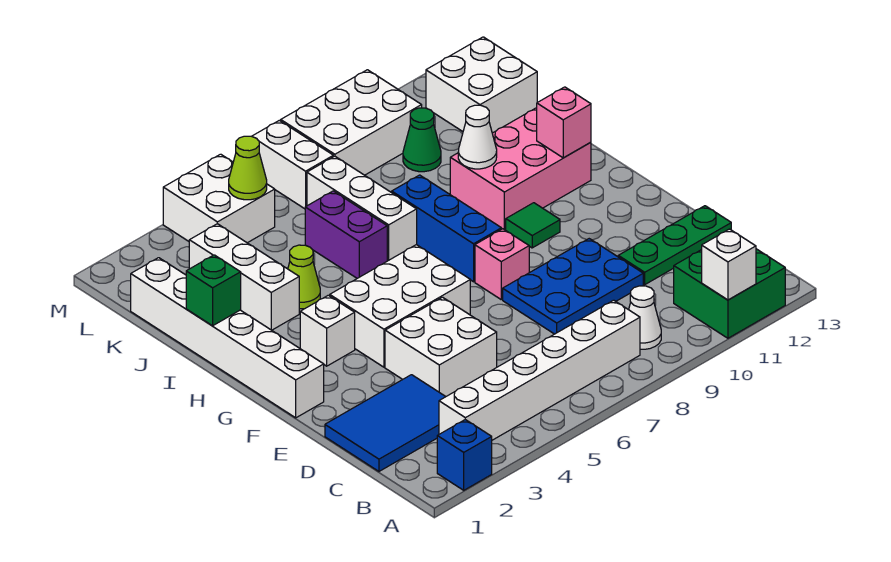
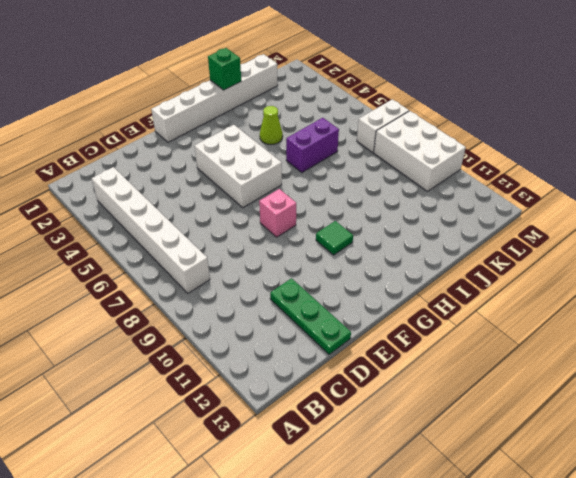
none -> blue 1x1 brick [437,420,492,490]
none -> green 2x2 brick [674,249,785,338]
none -> white 1x1 cone [629,286,661,349]

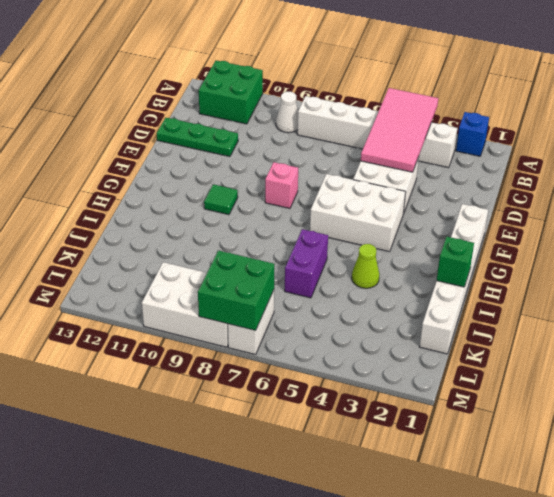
pink 2x4 tile [361,88,438,172] -> none
green 2x2 brick [198,250,275,330] -> none
none -> blue 2x3 tile [325,375,446,471]
none -> blue 2x3 plate [503,239,643,334]
none -> white 1x1 brick [300,295,355,366]

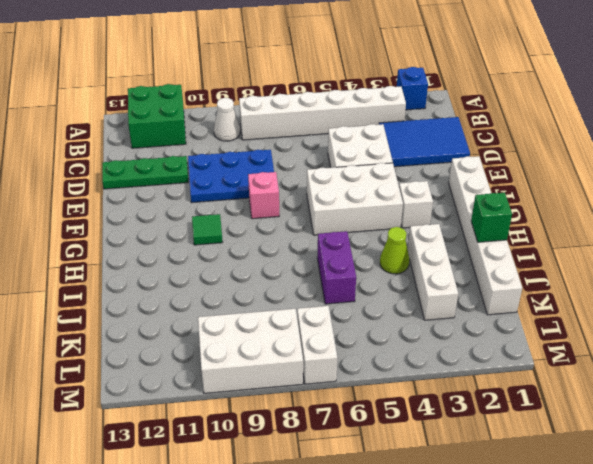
none -> blue 1x3 brick [392,175,501,282]
none -> pink 2x3 brick [450,108,591,230]
none -> white 1x3 brick [307,156,417,261]

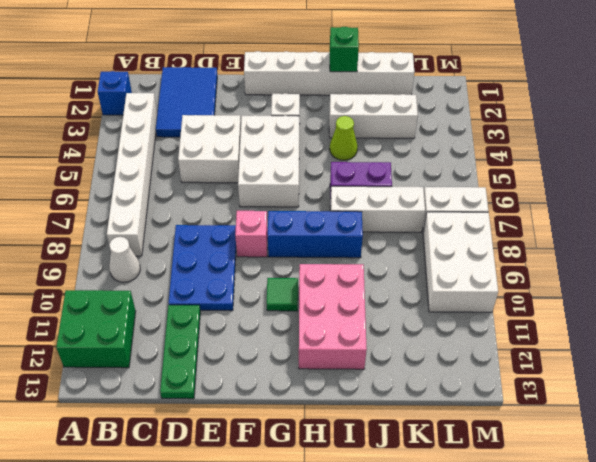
none -> green 1x1 cone [403,108,441,172]
none -> white 2x2 brick [426,37,537,133]
none -> white 2x2 brick [163,154,275,243]

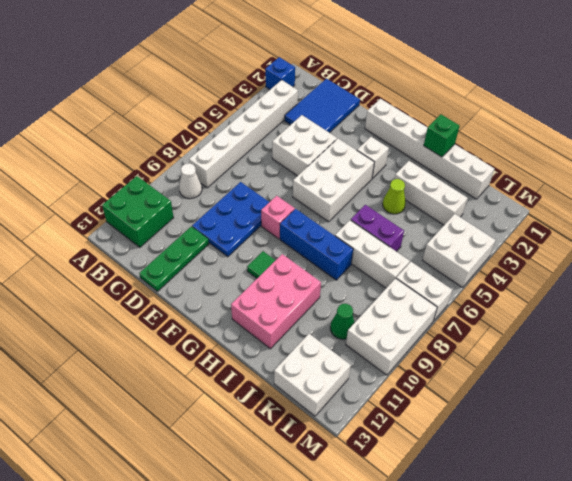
none -> white 1x1 brick [702,229,756,300]
none -> pink 1x1 brick [537,87,591,158]
none -> white 1x1 cone [458,105,497,169]

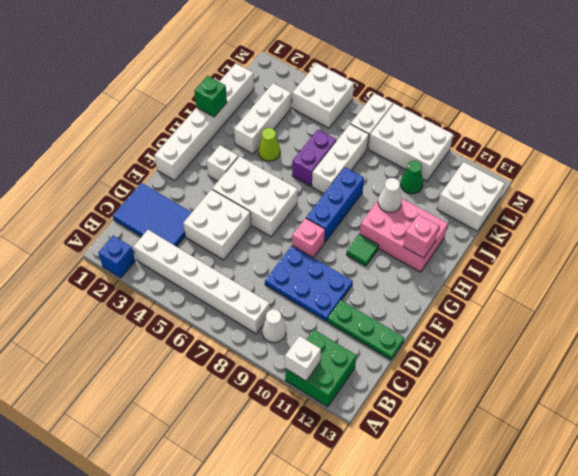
none -> lime 1x1 cone [229,136,267,200]

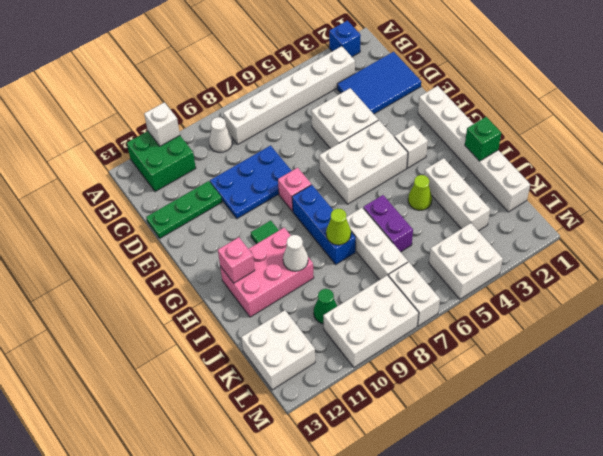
lime 1x1 cone [326,209,351,245] -> lime 1x1 cone moved to [229,136,267,200]

